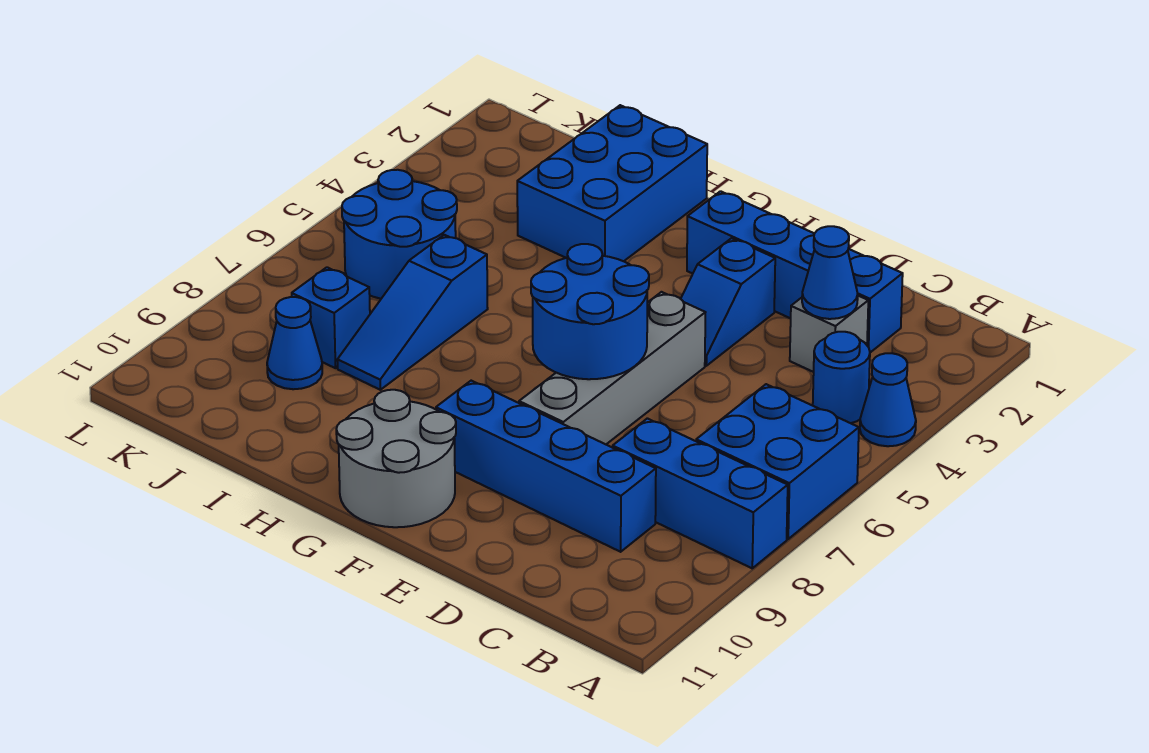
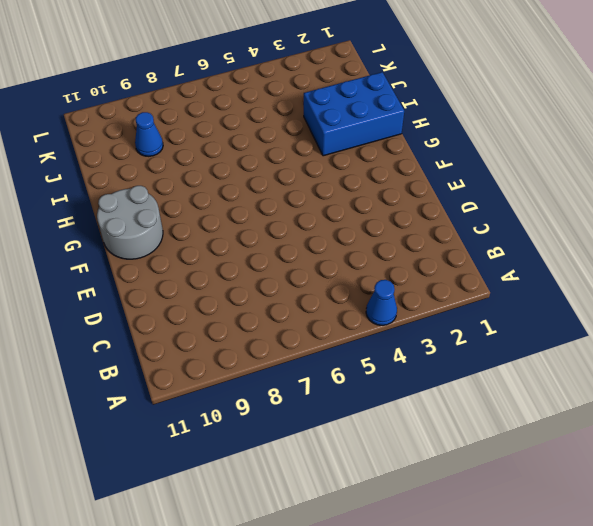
none -> blue 2x2 brick [696,384,859,539]
none -> blue 1x3 brick [613,418,788,568]
none -> blue 1x1 round brick [813,332,870,423]

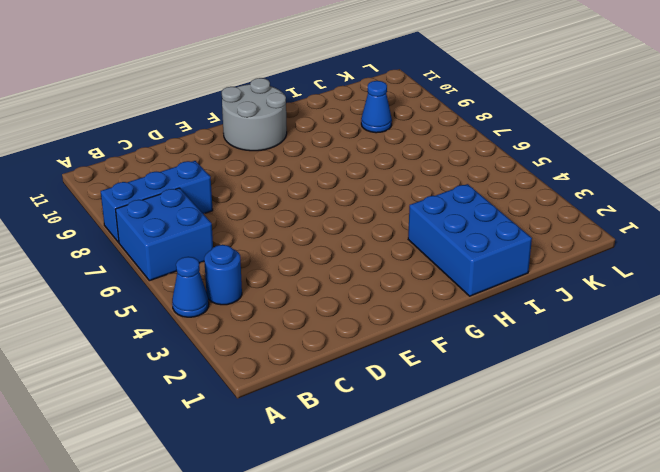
none -> blue 1x4 brick [687,191,903,352]
none -> grey 1x1 brick [790,296,868,372]
none -> blue 1x4 brick [436,381,656,552]

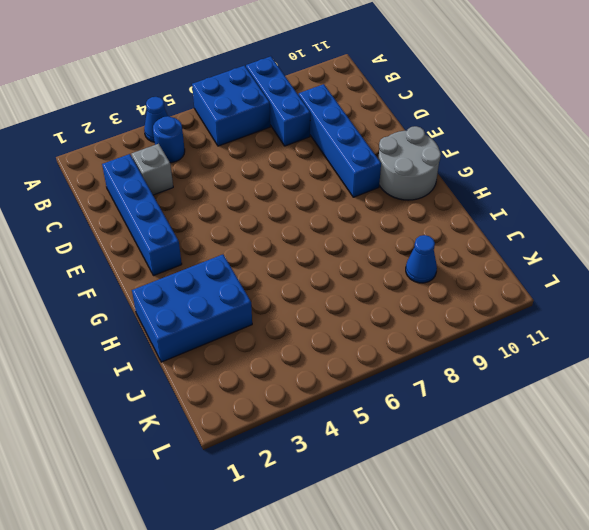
none -> blue 1x2 slope [681,238,775,366]
none -> grey 1x4 brick [519,292,706,444]
none -> blue 1x3 slope [337,235,488,390]

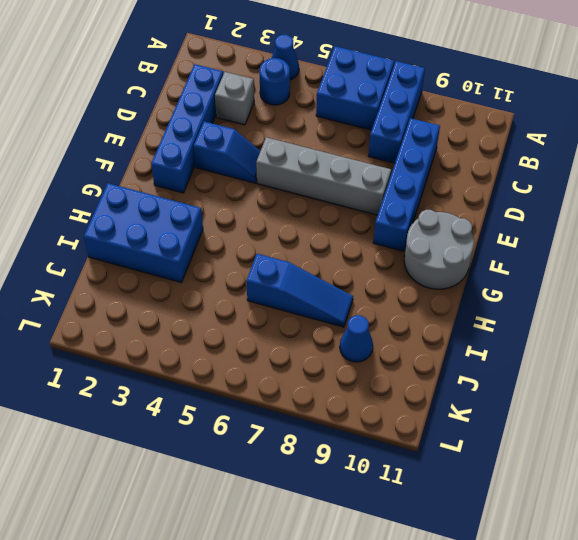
none -> blue 2x2 round brick [342,170,457,299]
none -> blue 1x1 brick [292,267,370,368]
none -> blue 1x1 cone [802,226,858,319]

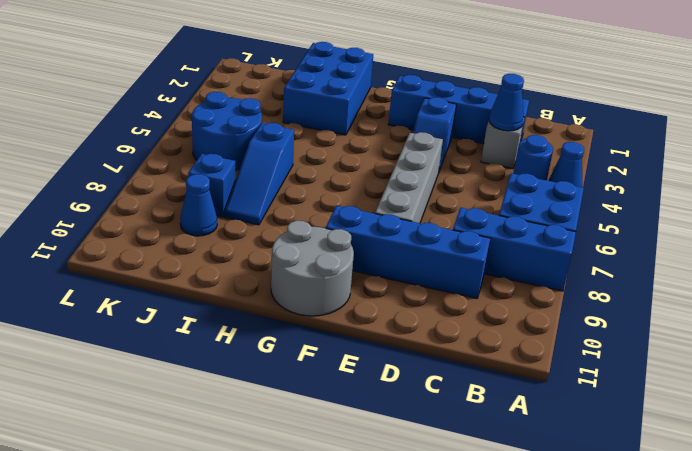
none -> blue 2x2 round brick [531,244,649,379]

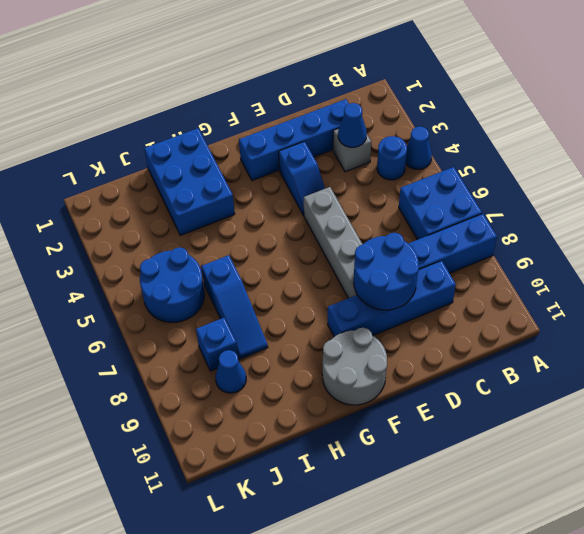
blue 2x2 round brick [354,233,419,310] -> blue 2x2 round brick moved to [531,244,649,379]

